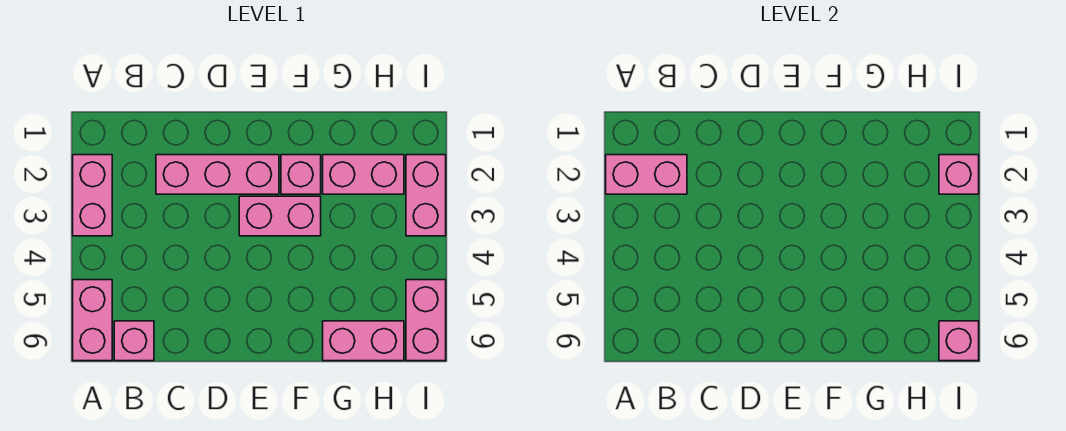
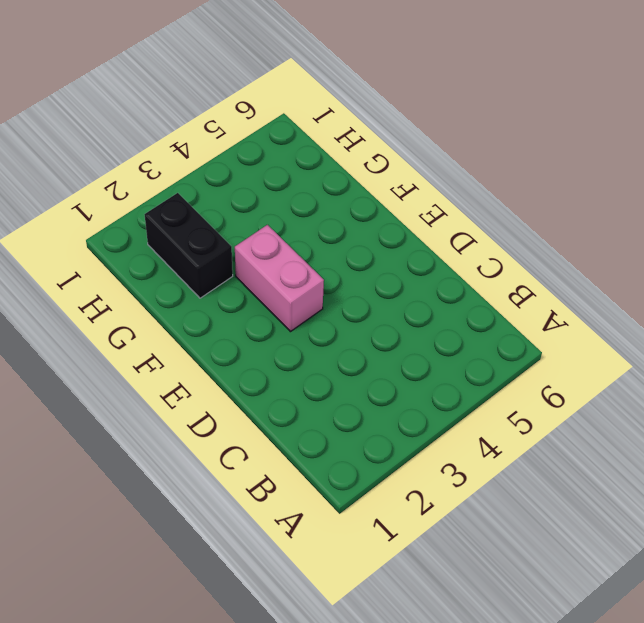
black 1x2 brick [144,193,233,298] -> pink 1x2 brick [323,155,404,194]
none -> pink 1x2 brick [73,155,112,236]
none -> pink 1x2 brick [73,280,112,361]
none -> pink 1x1 brick [114,321,154,361]

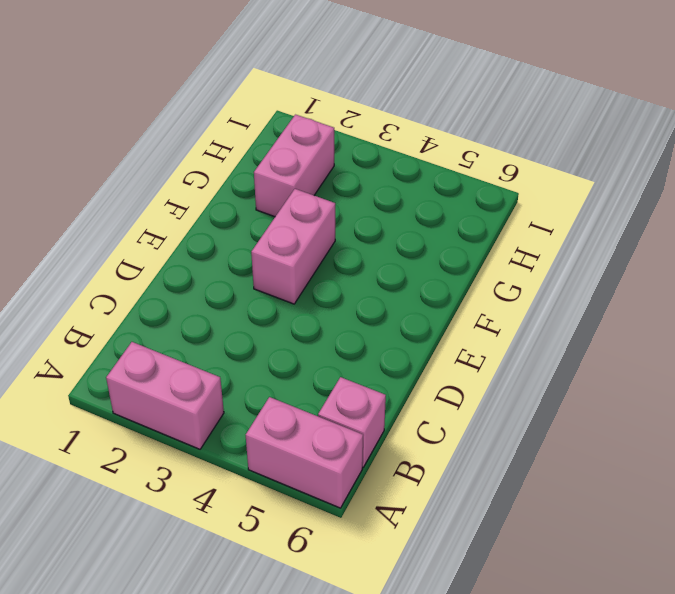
none -> pink 1x3 brick [156,155,279,194]
none -> pink 1x1 brick [281,155,321,194]
none -> pink 1x2 brick [323,321,404,361]

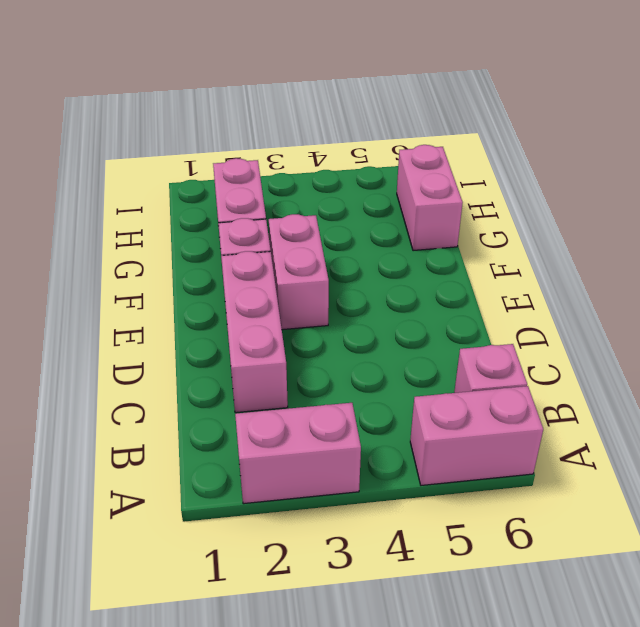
none -> pink 1x2 brick [406,155,446,236]
none -> pink 1x2 brick [406,280,446,361]
none -> pink 1x2 brick [606,155,687,194]

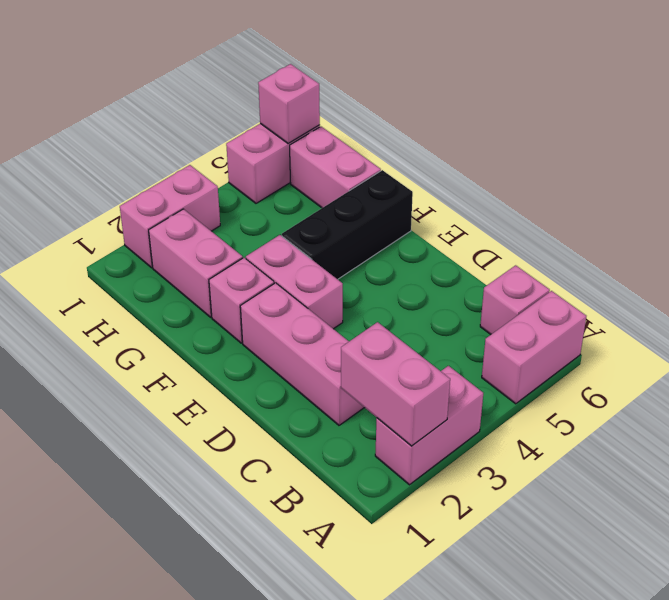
black 1x3 brick [282,170,413,279] -> none
none -> pink 1x1 brick [939,155,979,194]

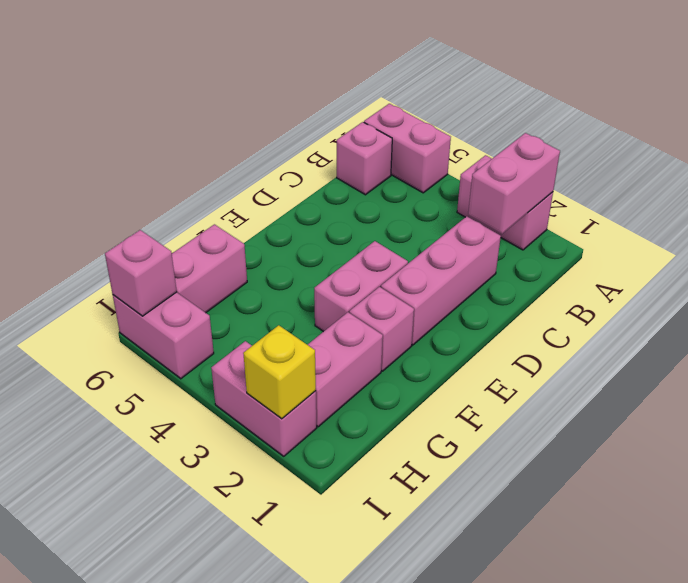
yellow 1x1 brick [243,325,316,419] -> pink 1x1 brick [939,155,979,194]

